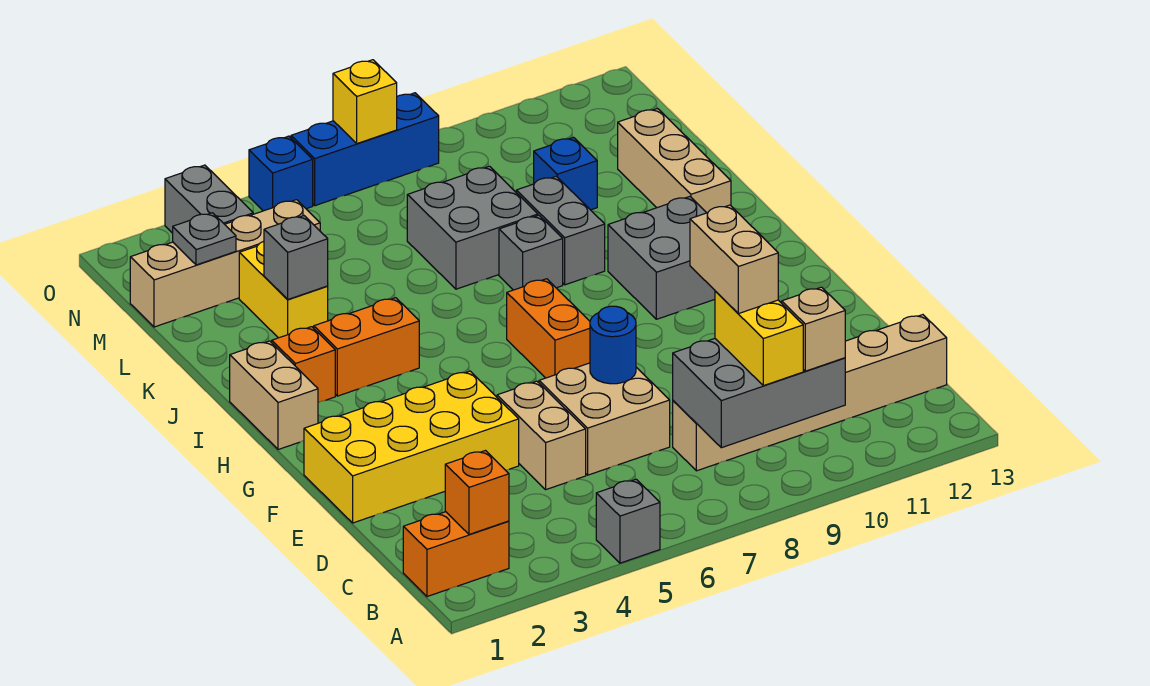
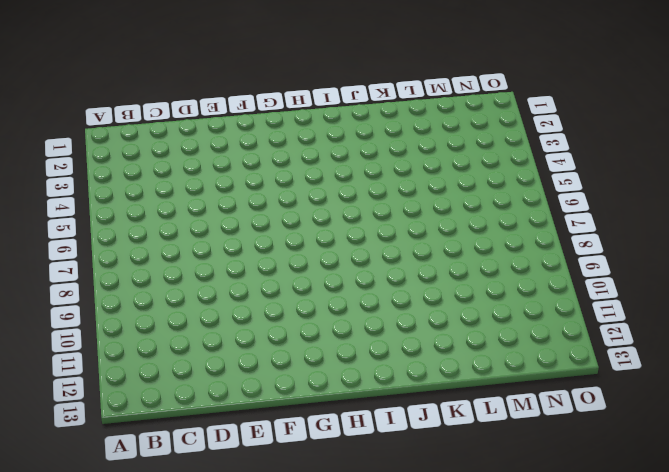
none -> grey 1x1 brick [596,479,660,563]
none -> orange 1x2 brick [403,512,509,597]
none -> tan 1x6 brick [673,315,947,471]
none -> tan 1x2 brick [497,381,586,489]

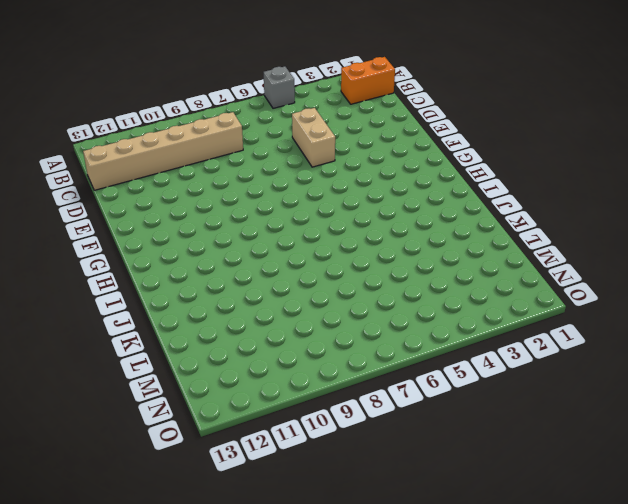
none -> tan 2x2 brick [539,363,670,475]
none -> yellow 2x4 brick [304,371,519,523]
none -> orange 1x2 brick [507,279,590,378]
none -> tan 1x2 brick [230,341,318,450]

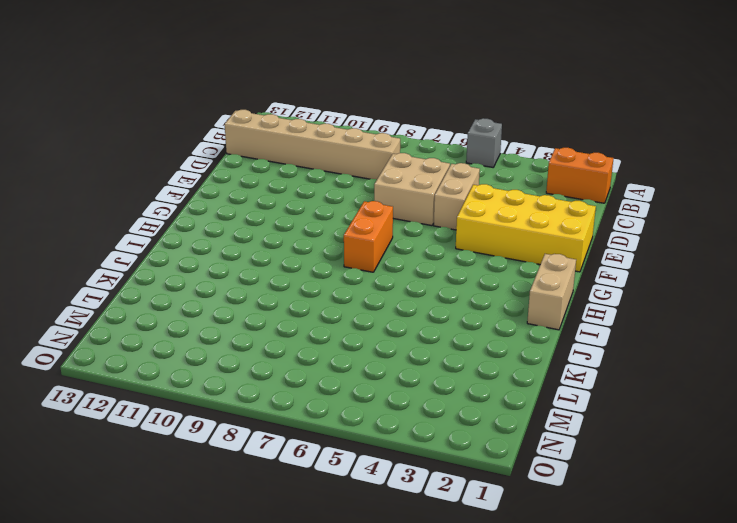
none -> grey 2x2 brick [608,197,715,319]
none -> orange 1x1 brick [272,327,335,403]
none -> orange 1x2 brick [314,298,419,396]
none -> grey 1x1 brick [499,215,563,290]

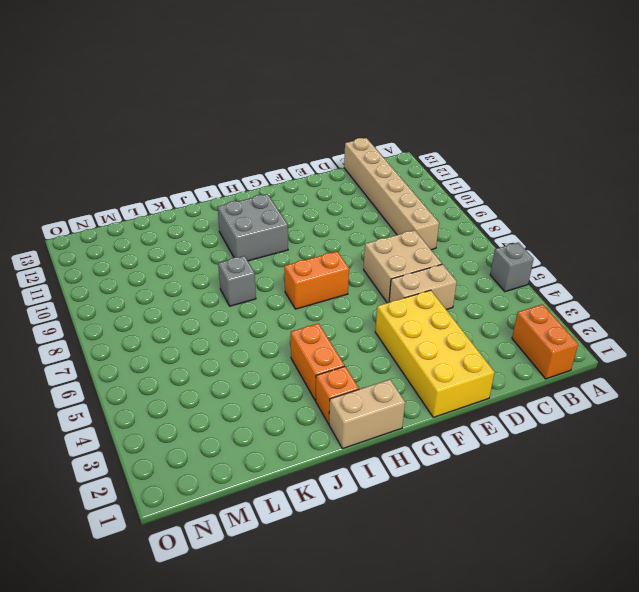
none -> grey 1x2 brick [516,176,605,285]
none -> tan 1x3 brick [618,109,731,213]
none -> yellow 1x2 brick [239,241,328,338]
none -> grey 2x2 brick [407,166,538,289]

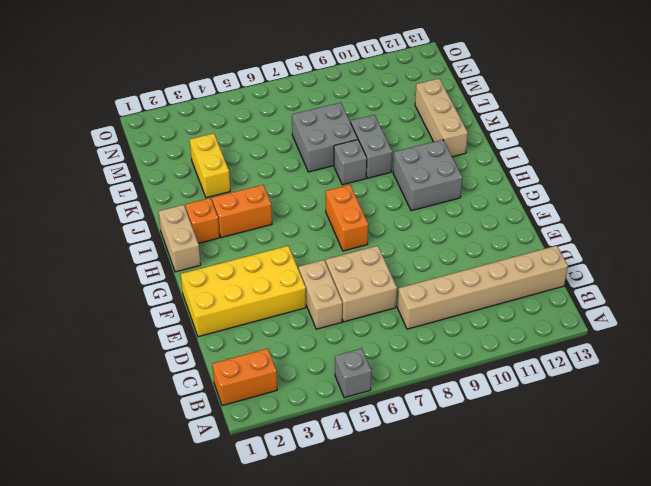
none -> blue 1x1 brick [534,137,597,210]
none -> tan 1x4 brick [130,200,320,327]
none -> grey 1x2 brick [165,165,253,233]
none -> blue 1x1 brick [249,136,313,211]

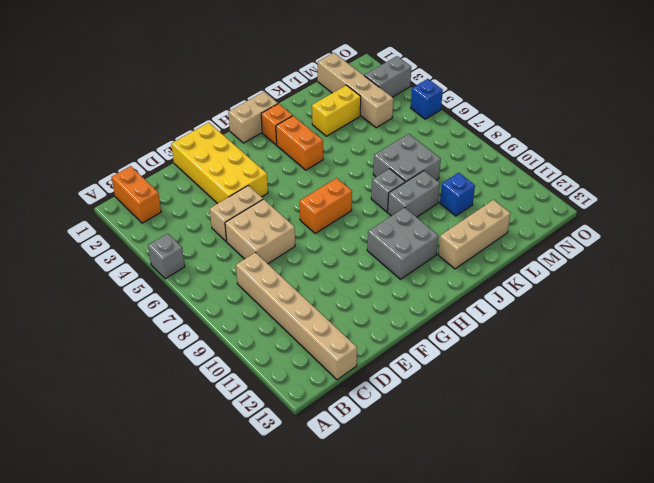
none -> blue 1x3 brick [291,93,439,206]
none -> orange 1x1 brick [445,451,509,534]
none -> grey 2x3 brick [673,339,845,448]
none -> blue 1x1 round brick [590,306,636,384]

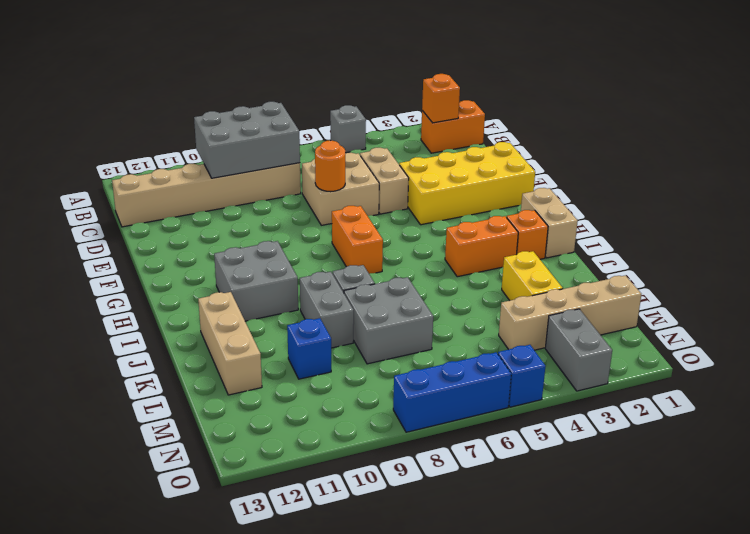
orange 1x1 round brick [315,140,345,192] -> blue 1x1 round brick [590,306,636,384]
none -> grey 1x1 brick [264,216,328,299]
none -> grey 1x1 plate [173,213,236,265]
none -> yellow 1x1 brick [333,60,397,144]
none -> yellow 1x2 brick [715,291,803,386]

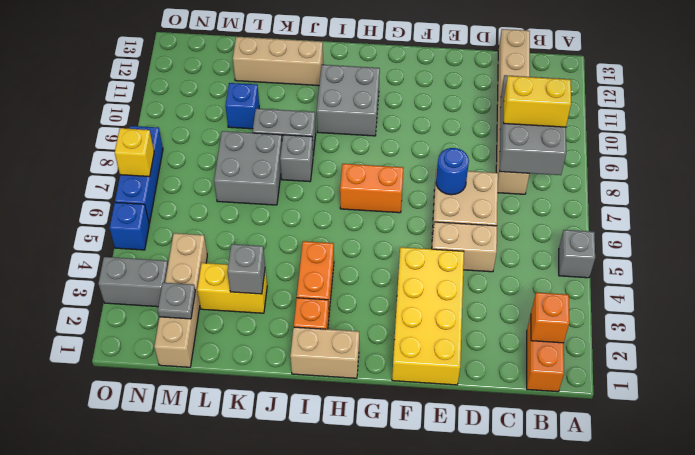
none -> tan 1x1 brick [782,287,845,371]
none -> tan 1x2 brick [690,205,778,314]

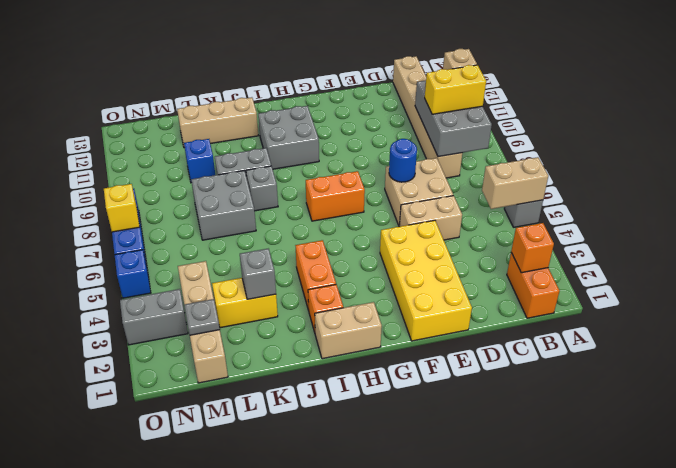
tan 1x2 brick [482,157,548,209] -> tan 1x2 brick moved to [690,205,778,314]

